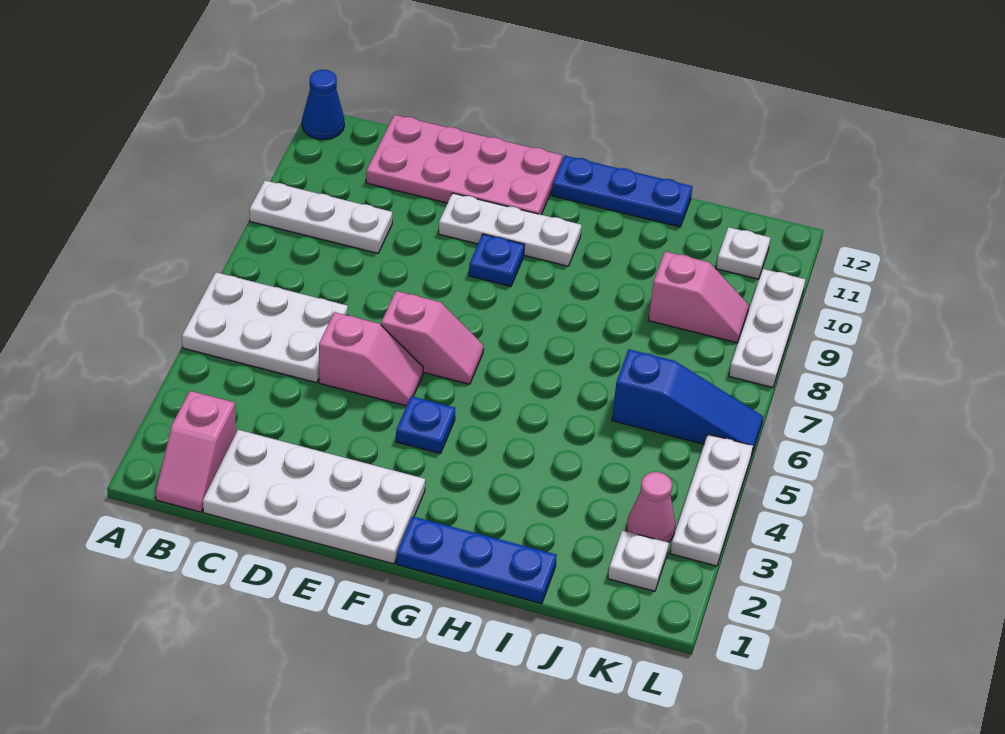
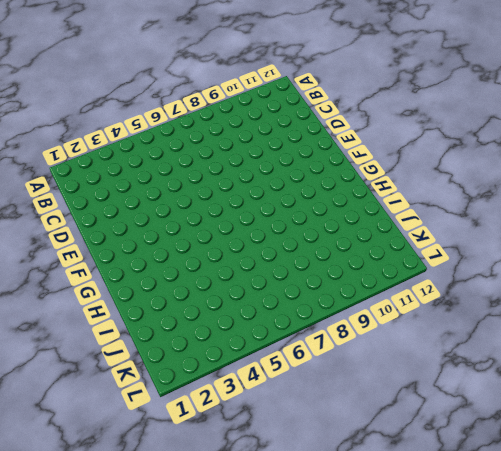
none -> white 2x3 plate [182,272,348,383]
none -> white 1x3 plate [249,181,392,253]
none -> blue 1x1 cone [302,70,344,140]

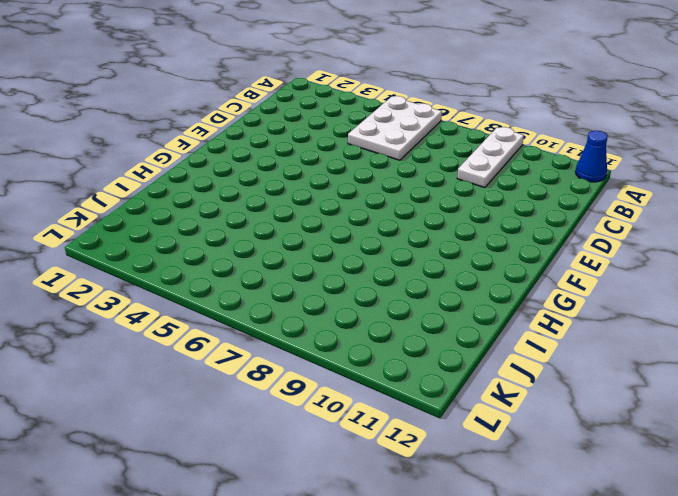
none -> pink 1x2 slope [155,391,236,512]
none -> white 2x4 plate [203,430,425,564]
none -> pink 2x4 plate [366,115,562,215]

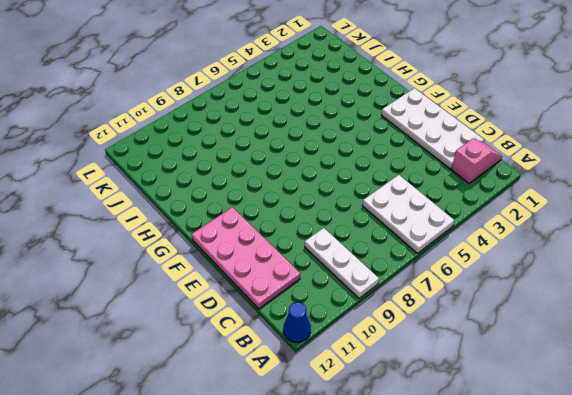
none -> pink 1x2 slope [319,312,423,406]
none -> pink 1x2 slope [381,291,484,384]
none -> white 1x3 plate [439,193,581,266]

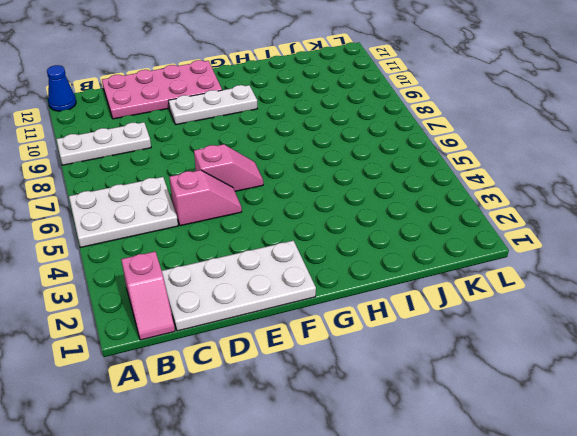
none -> blue 1x1 plate [396,396,455,454]
none -> blue 1x1 plate [469,234,525,286]
none -> blue 1x3 plate [396,516,557,604]

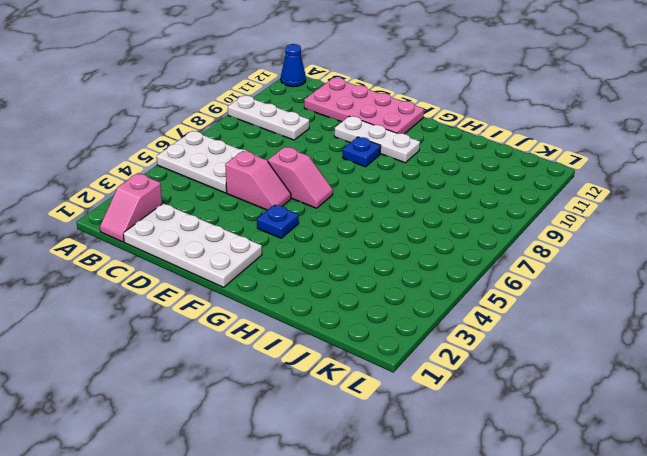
none -> blue 1x3 plate [396,516,557,604]
none -> blue 1x3 plate [552,156,693,227]
none -> blue 1x3 slope [612,349,763,454]

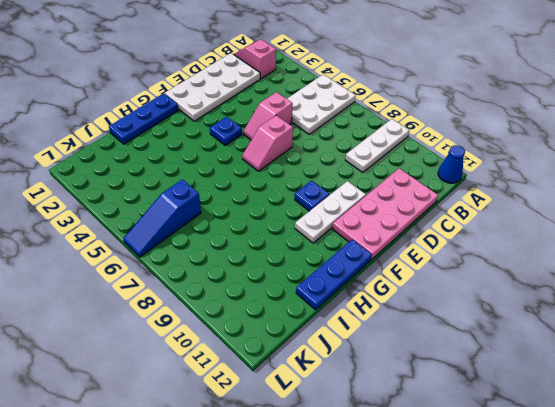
none -> pink 1x2 slope [648,252,749,343]
none -> white 1x1 plate [608,530,669,591]
none -> pink 1x1 cone [627,472,675,542]

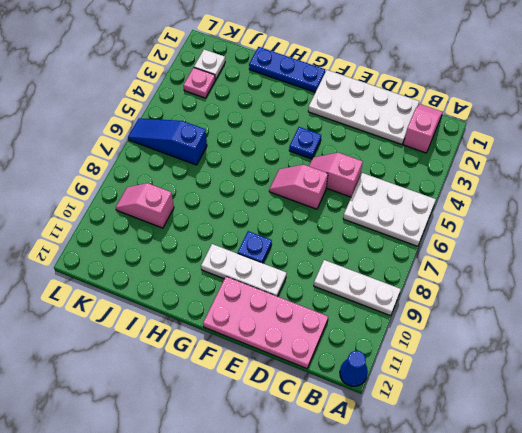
pink 1x1 plate [184,68,216,98] -> pink 1x1 cone [627,472,675,542]
none -> blue 1x3 plate [552,156,693,227]
none -> white 1x1 plate [716,227,770,279]
none -> white 1x3 plate [670,434,753,566]

